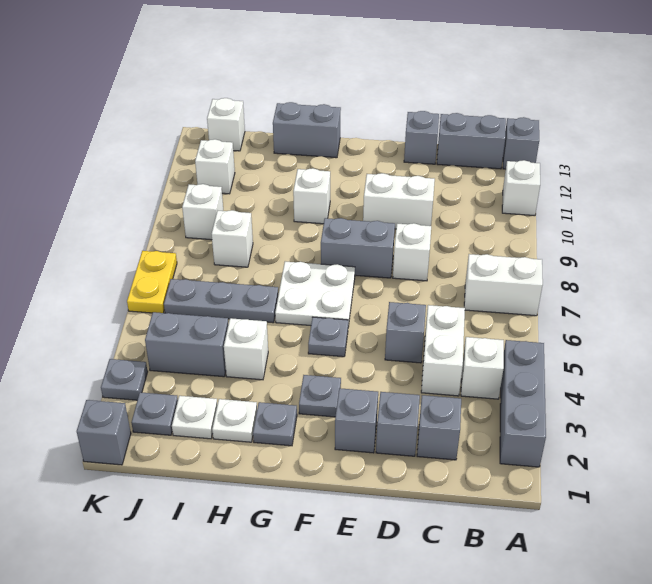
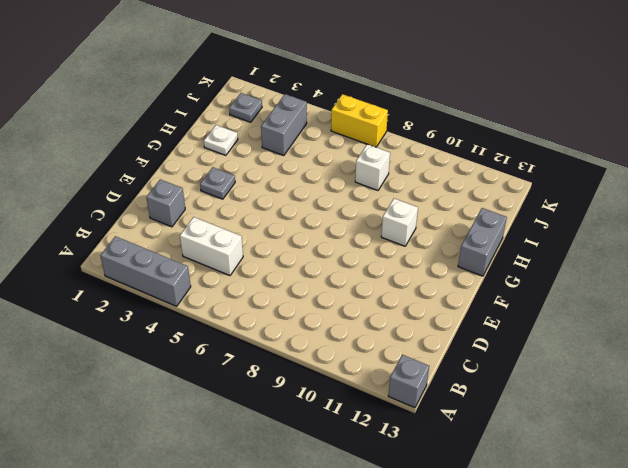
yellow 1x2 brick [331,94,388,147] -> yellow 1x2 plate [127,251,177,313]
none -> white 1x2 brick [464,254,543,316]
none -> white 1x1 brick [502,160,540,216]
none -> white 1x1 brick [461,337,504,399]
none -> grey 1x2 brick [437,113,506,169]

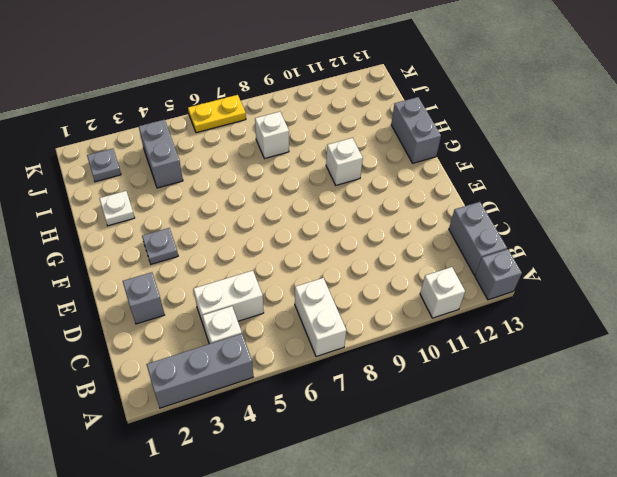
none -> grey 1x1 brick [417,395,461,460]
none -> grey 1x1 brick [385,302,426,363]
none -> white 1x1 brick [393,223,431,281]
none -> white 1x2 brick [363,173,435,229]

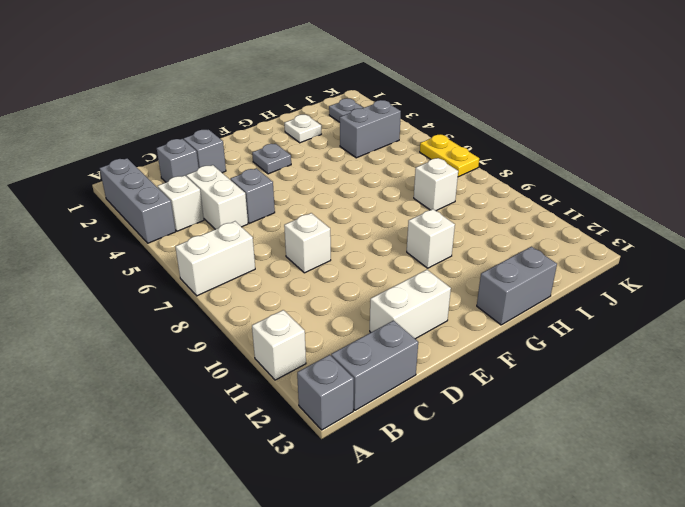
white 1x2 brick [370,270,451,339] -> white 1x2 brick moved to [363,173,435,229]
none -> grey 1x1 brick [404,111,439,164]
none -> grey 1x1 brick [335,388,378,453]
none -> grey 1x2 brick [321,218,395,278]
none -> grey 1x1 plate [308,317,348,357]

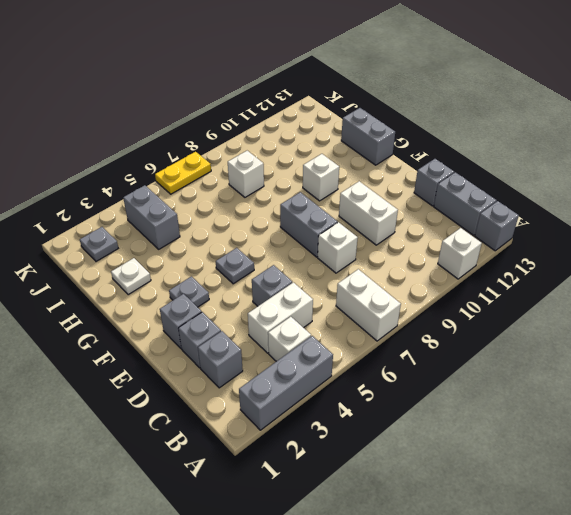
none -> white 2x2 plate [275,261,355,327]
none -> grey 1x1 plate [253,402,297,446]
none -> white 1x1 brick [224,318,268,380]
none -> grey 1x3 plate [164,279,278,323]

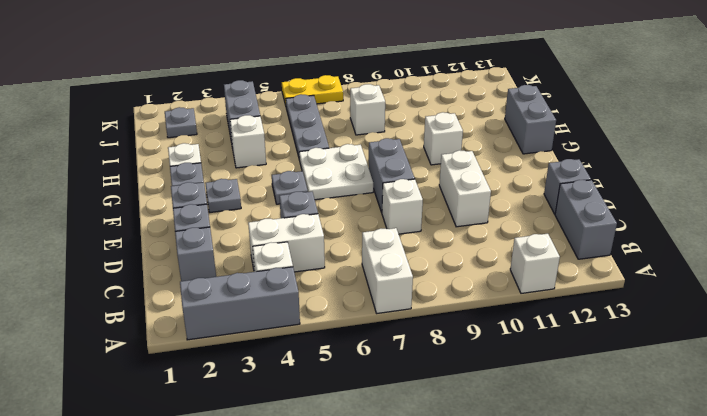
none -> grey 1x1 brick [503,117,539,169]
none -> white 1x1 plate [172,396,217,439]
none -> white 1x1 brick [182,184,223,240]
none -> white 1x1 brick [195,139,235,194]

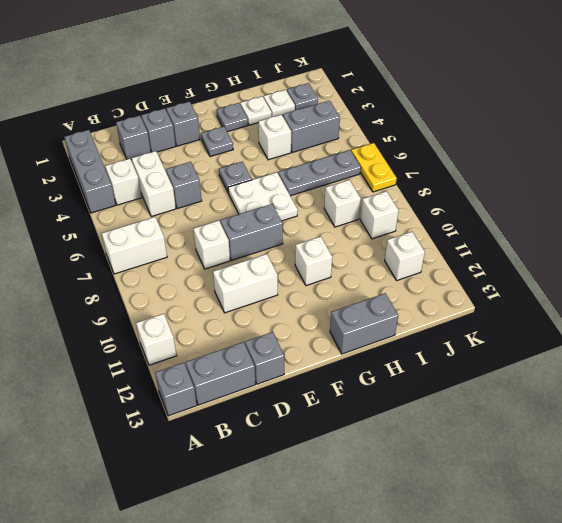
none -> white 1x1 brick [207,98,245,151]
none -> grey 1x1 brick [77,400,131,465]
none -> grey 1x1 plate [101,359,148,400]

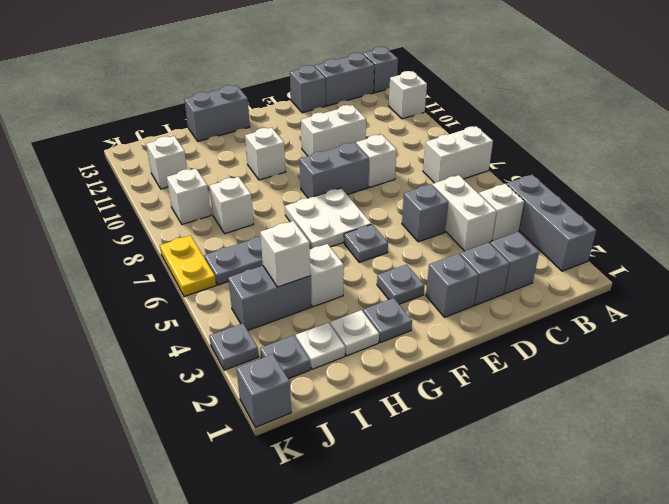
white 1x1 brick [260,221,310,287] -> white 1x1 brick moved to [207,98,245,151]

